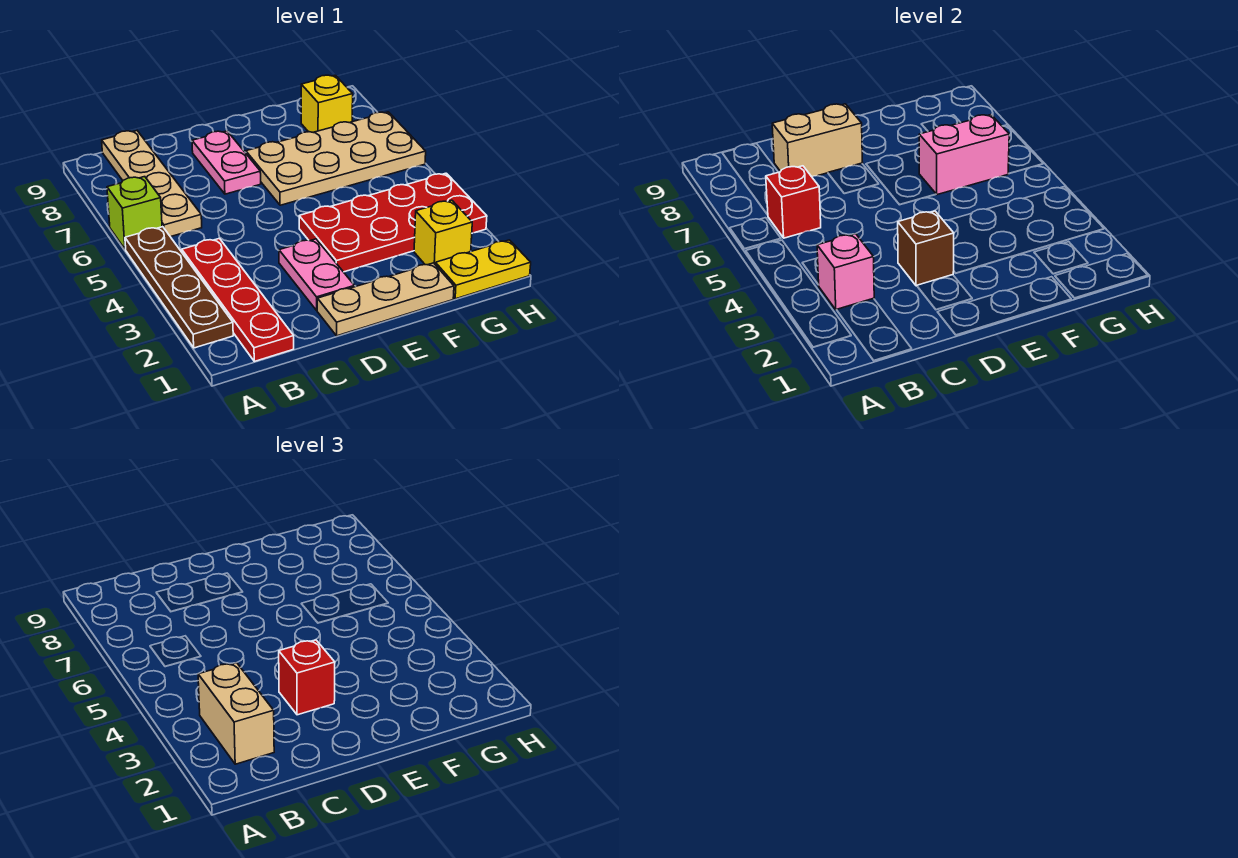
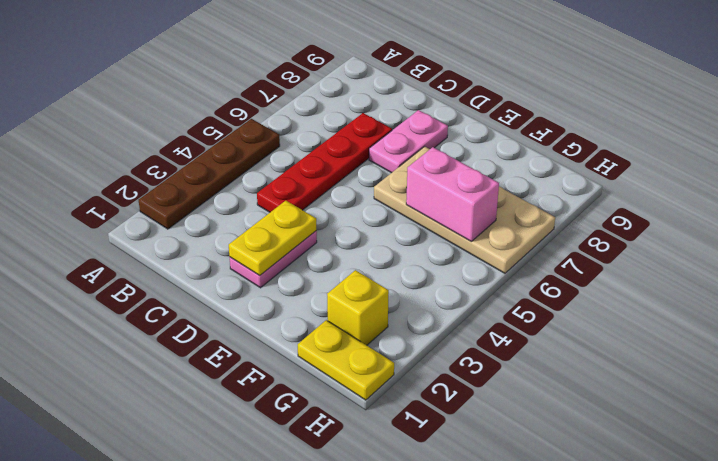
red 1x4 plate [257,113,392,212] -> red 1x4 plate moved to [182,238,294,361]
yellow 1x2 plate [229,201,316,275] -> brown 1x1 brick [898,211,954,286]
none -> lime 1x1 brick [107,177,162,249]
none -> tan 1x4 plate [102,131,202,237]
none -> tan 1x3 plate [317,263,454,336]

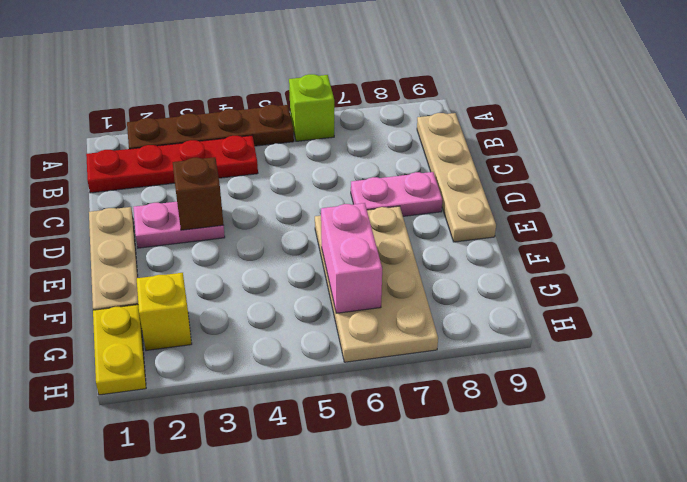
tan 1x4 plate [417,113,496,242] -> tan 1x4 plate turned to [102,131,202,237]
none -> red 2x4 plate [299,173,487,272]
none -> yellow 1x1 brick [301,75,353,132]
none -> pink 1x1 brick [817,234,874,310]

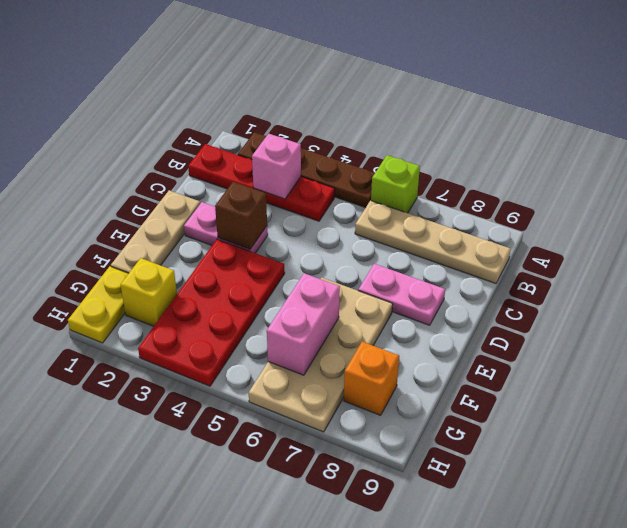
orange 1x1 brick [344,342,399,415] -> yellow 1x1 brick [301,75,353,132]
none -> red 1x1 brick [766,166,821,238]
none -> tan 1x2 brick [772,104,863,176]
none -> tan 1x2 brick [198,663,274,764]

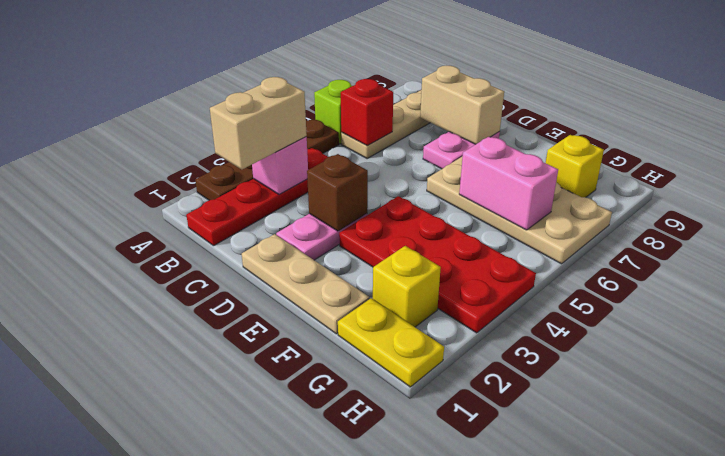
none -> red 1x1 brick [279,640,335,715]

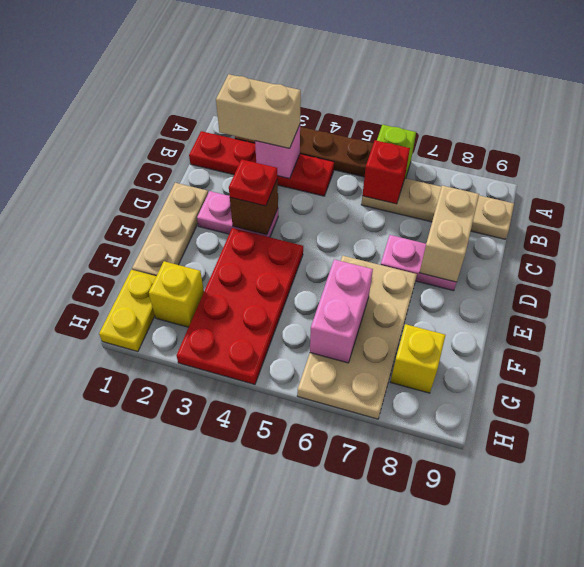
red 1x1 plate [229,159,277,206] -> red 1x1 brick [279,640,335,715]

